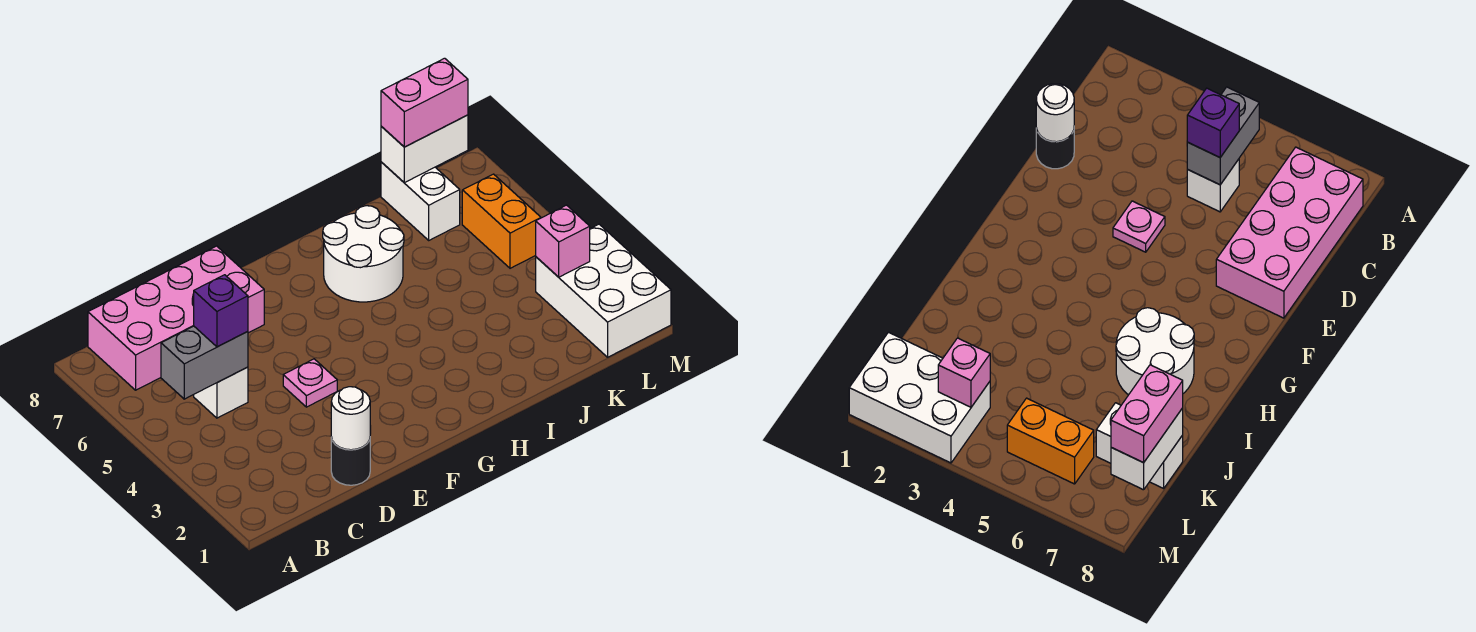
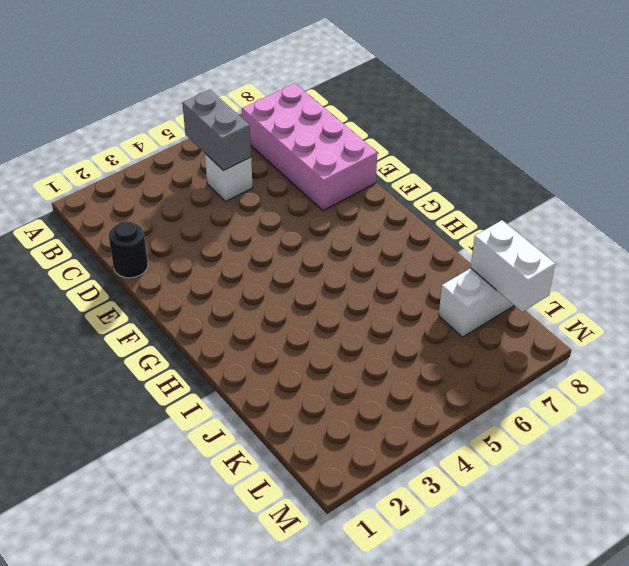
none -> pink 1x1 plate [283,359,337,407]
none -> white 2x2 round brick [323,206,404,302]
none -> white 2x3 brick [536,224,671,357]

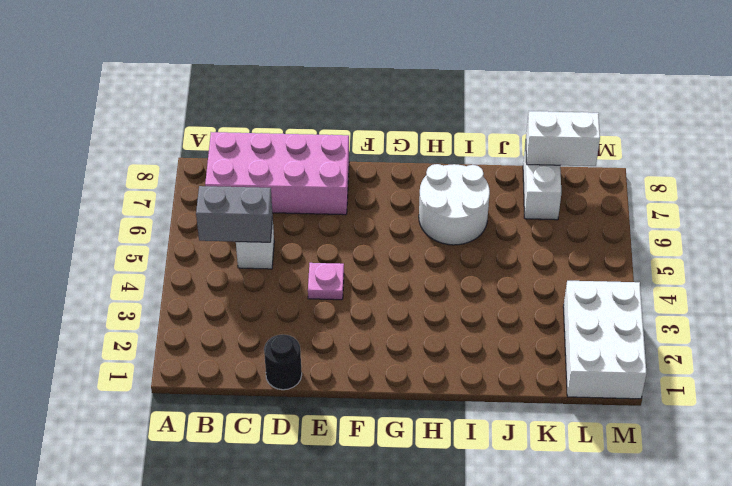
none -> orange 1x2 brick [462,174,541,268]
none -> white 1x1 round brick [331,387,370,450]
none -> pink 1x1 brick [536,205,590,277]

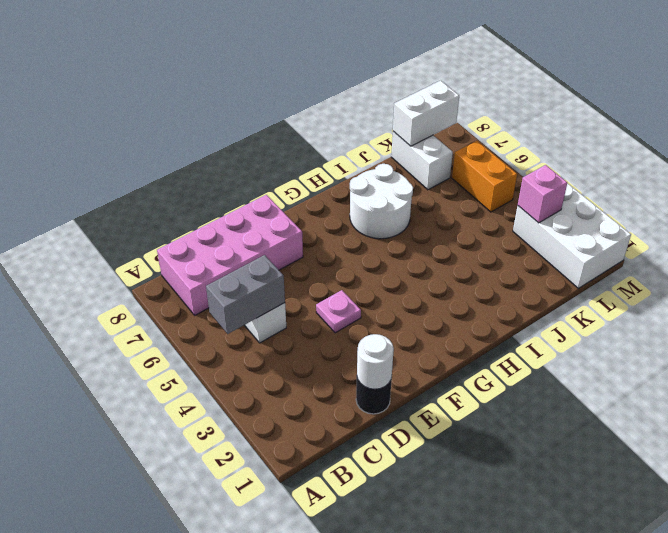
none -> purple 1x1 brick [194,275,248,347]
none -> pink 1x2 brick [381,58,468,147]

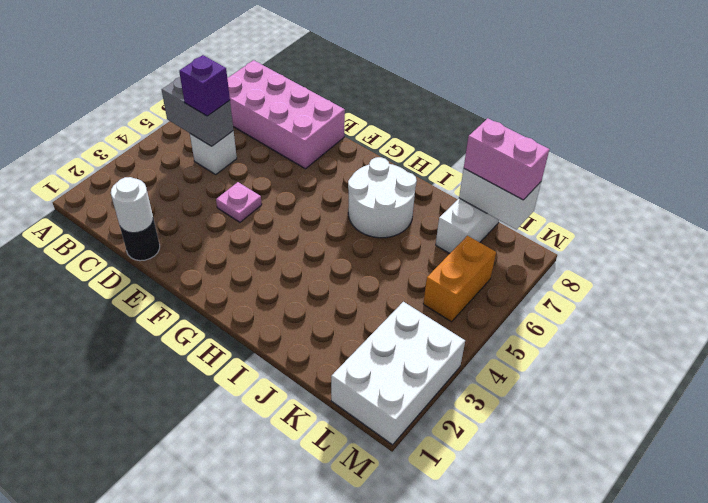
none -> pink 1x1 brick [536,205,590,277]

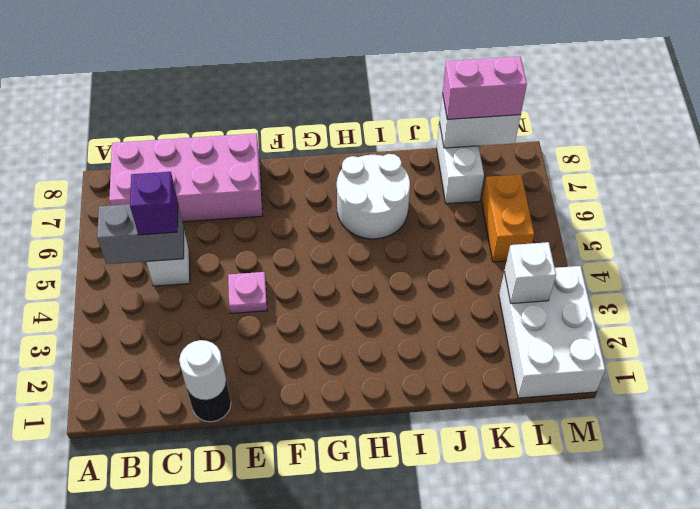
white 1x1 brick [504,242,556,304] -> pink 1x1 brick [536,205,590,277]

